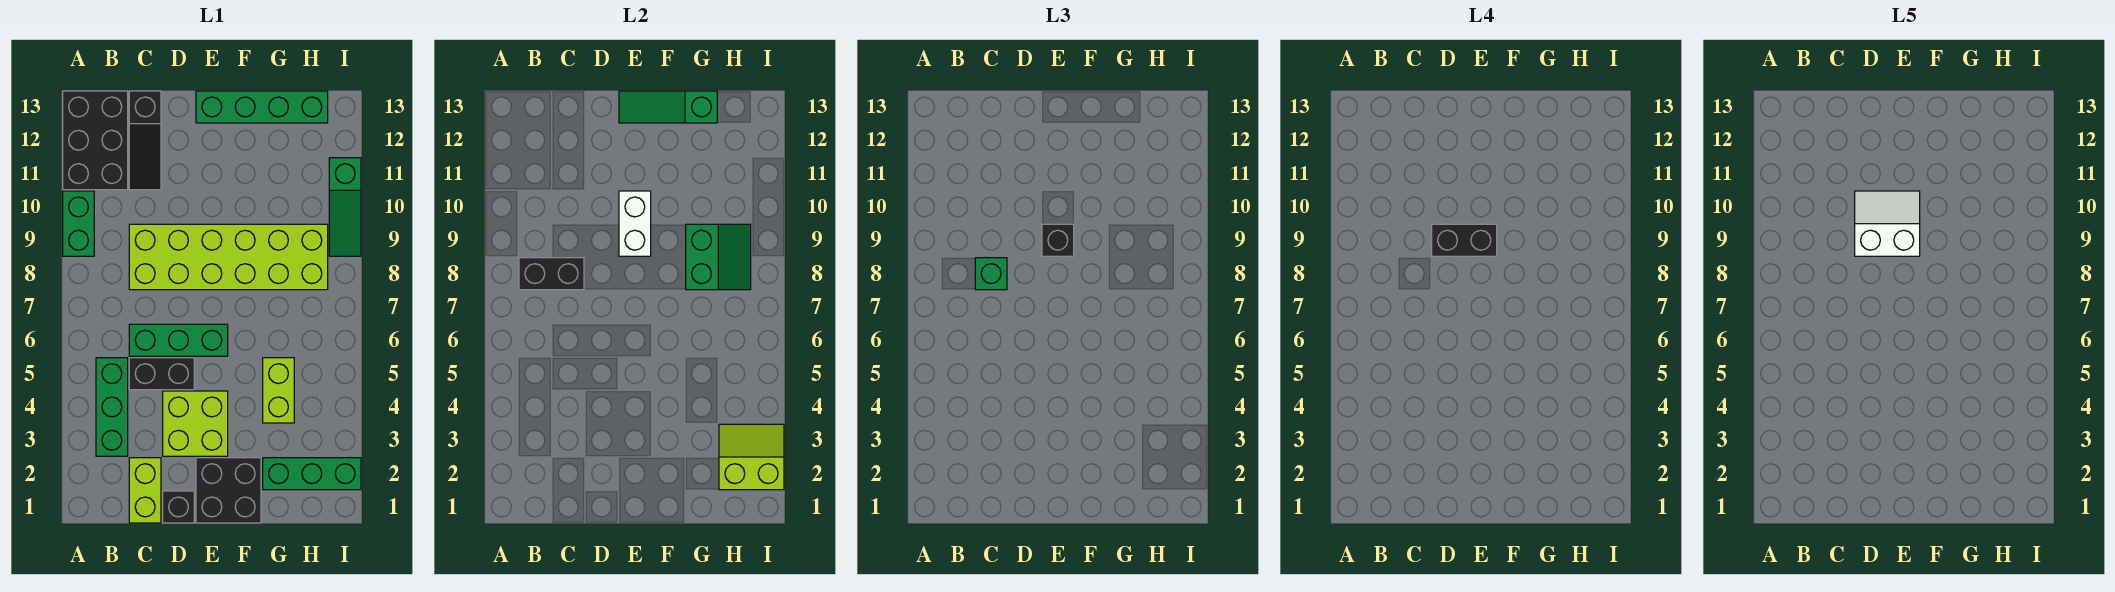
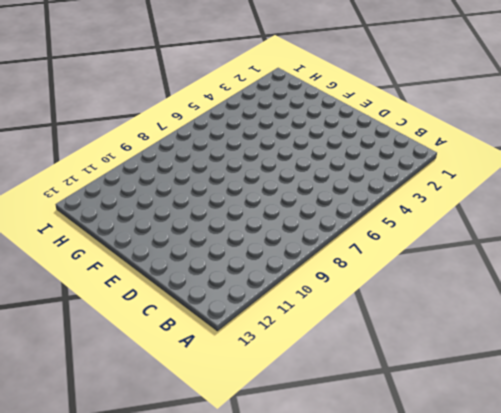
none -> green 1x2 brick [63,191,94,256]
none -> black 2x3 brick [63,91,128,190]
none -> green 1x3 brick [96,358,128,456]

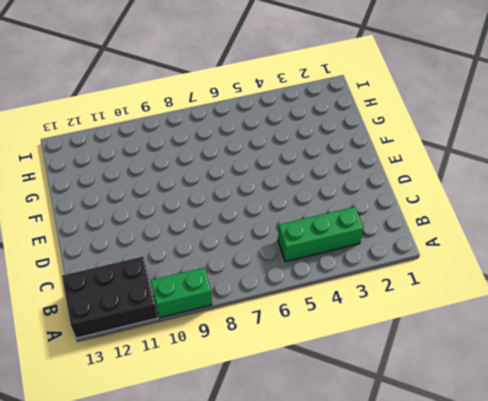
none -> lime 1x2 brick [129,458,161,523]
none -> black 1x2 brick [129,358,194,390]
none -> green 1x3 brick [129,324,228,356]

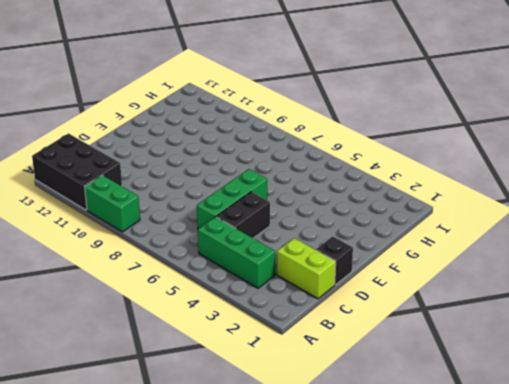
none -> lime 2x6 brick [129,224,328,290]
none -> black 1x3 slope [129,91,161,190]
none -> lime 2x2 brick [163,391,228,456]

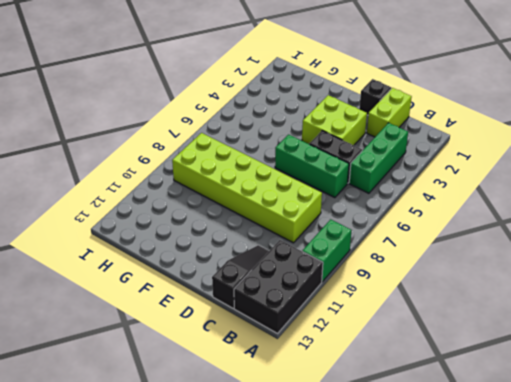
none -> black 2x2 brick [196,458,261,523]
none -> green 1x4 brick [196,91,328,123]
none -> green 1x3 brick [263,458,361,490]

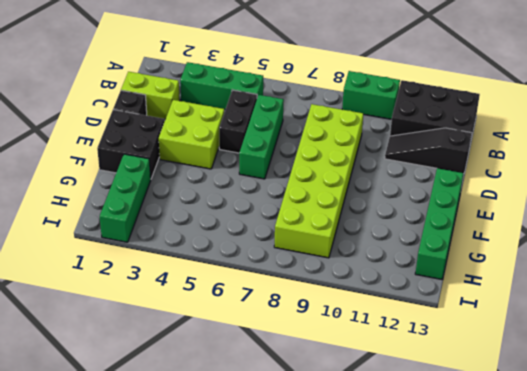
none -> lime 1x2 brick [263,358,294,423]
none -> green 1x3 slope [329,158,361,256]
none -> black 1x2 brick [519,258,584,290]

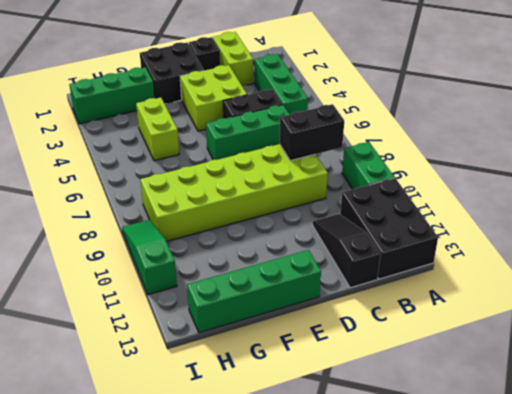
none -> white 1x2 brick [619,191,651,256]
none -> green 1x3 slope [619,91,717,123]
none -> green 2x2 slope [686,224,751,290]

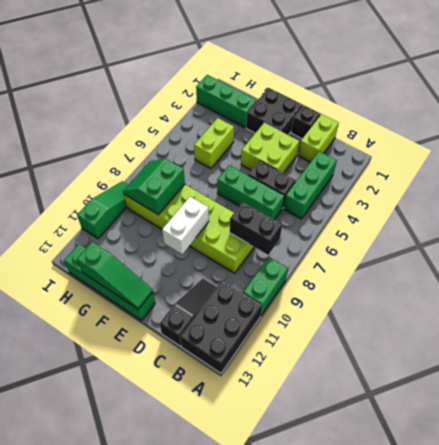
none -> lime 2x2 slope [719,424,784,490]
none -> green 1x1 brick [975,258,1007,290]
none -> black 1x1 brick [1042,224,1074,256]

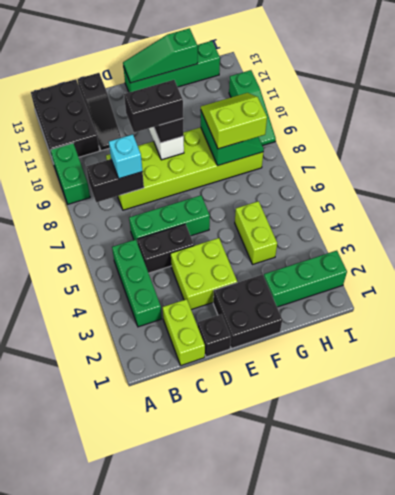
cyan 1x1 brick [109,134,143,179] -> green 1x1 brick [975,258,1007,290]
lime 2x2 slope [201,93,267,149] -> lime 2x2 slope moved to [719,424,784,490]
none -> white 2x2 slope [1855,191,1920,256]

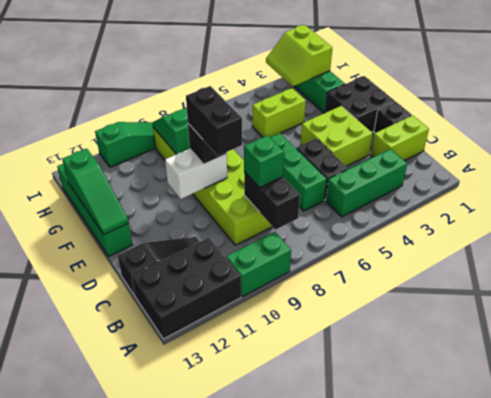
none -> white 2x2 slope [1855,191,1920,256]

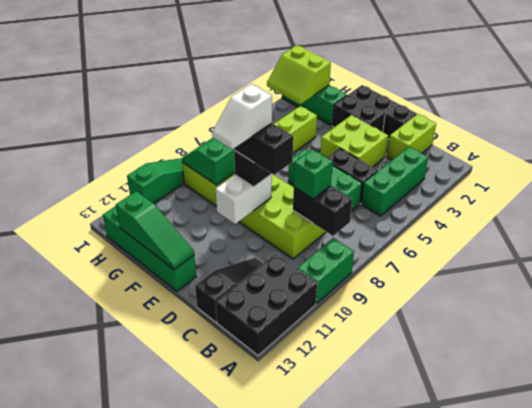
white 1x2 slope [212,84,272,149] -> white 2x2 slope [1855,191,1920,256]

